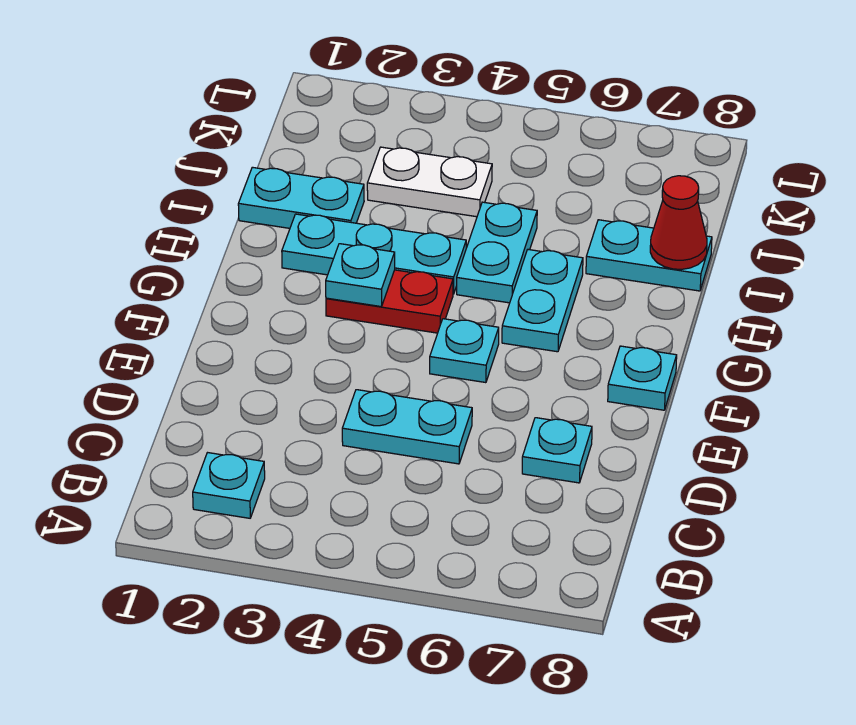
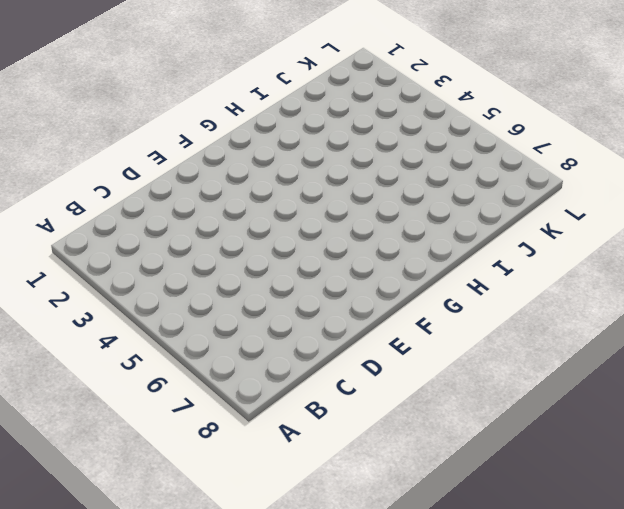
none -> cyan 1x1 plate [193,453,265,518]
none -> cyan 1x2 plate [342,390,472,464]
none -> cyan 1x1 plate [522,418,592,483]

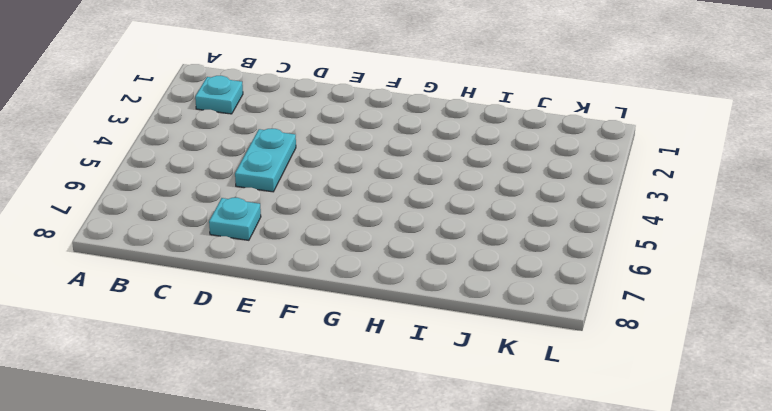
none -> cyan 1x1 plate [430,319,499,383]
none -> cyan 1x1 plate [608,346,677,410]
none -> red 1x2 plate [326,270,453,333]

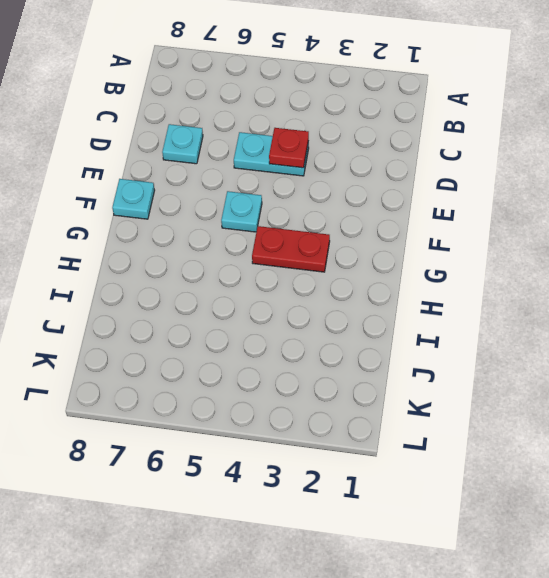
red 1x1 plate [269,128,309,168] -> none
none -> cyan 1x1 plate [193,453,265,518]
none -> cyan 1x2 plate [502,250,583,352]
none -> cyan 1x3 plate [282,214,466,294]

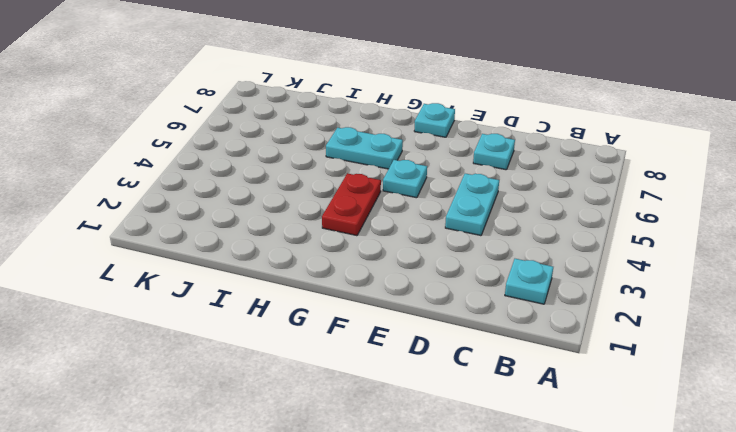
none -> cyan 1x3 plate [282,214,466,294]
none -> cyan 1x2 plate [457,202,537,303]
none -> cyan 1x2 plate [238,167,364,228]

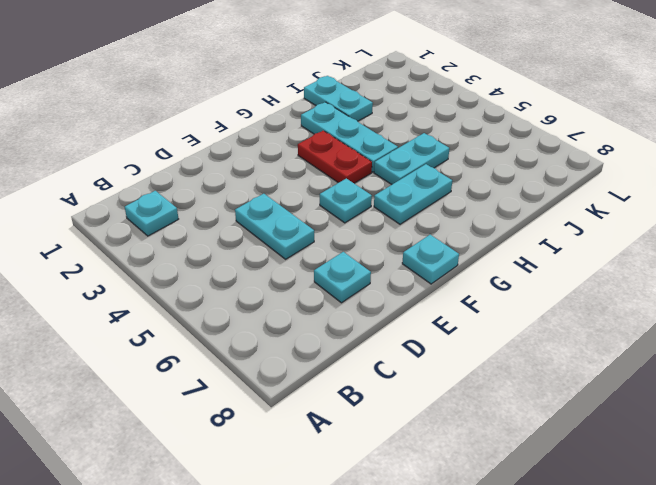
none -> cyan 1x2 plate [586,220,712,291]
none -> white 1x2 plate [367,147,492,217]
none -> cyan 1x1 plate [326,244,395,306]

